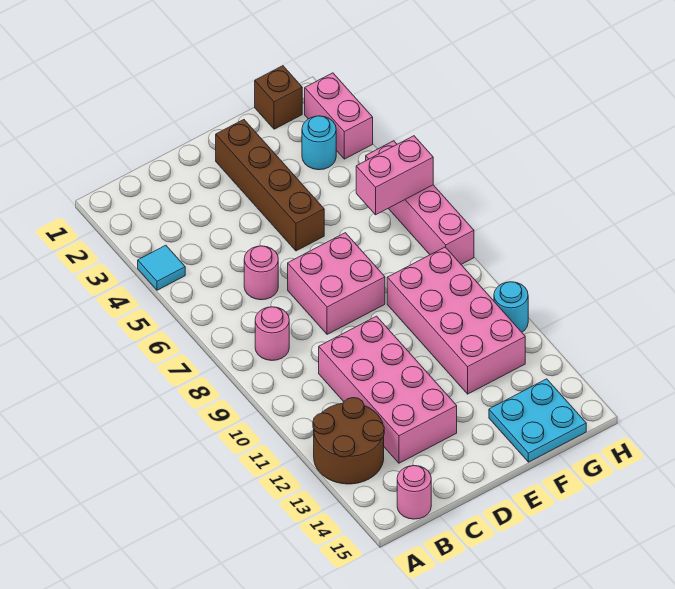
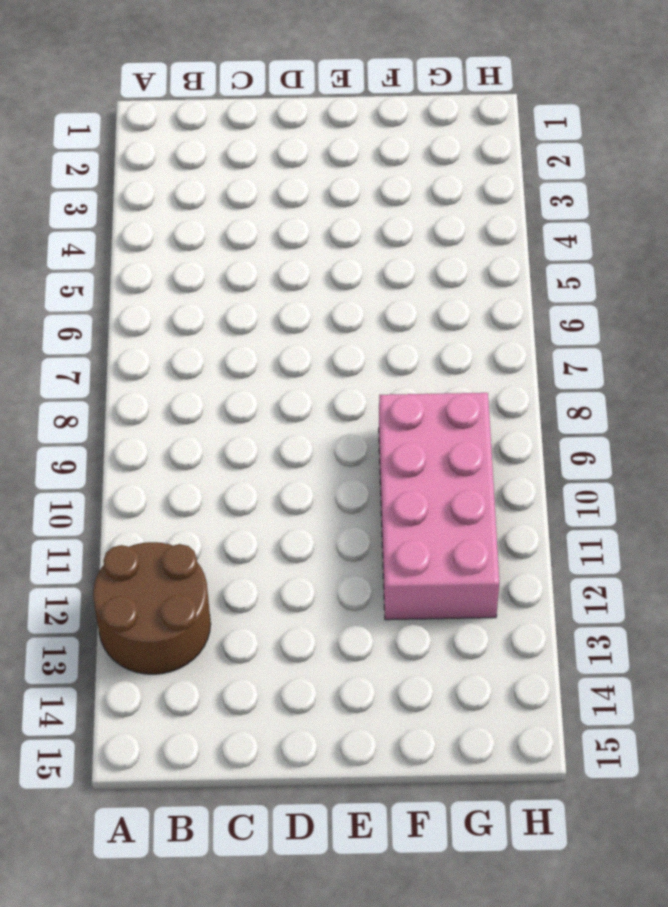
none -> cyan 1x1 tile [138,245,185,290]
none -> pink 1x1 round brick [255,307,289,360]
none -> pink 1x1 round brick [397,465,431,519]

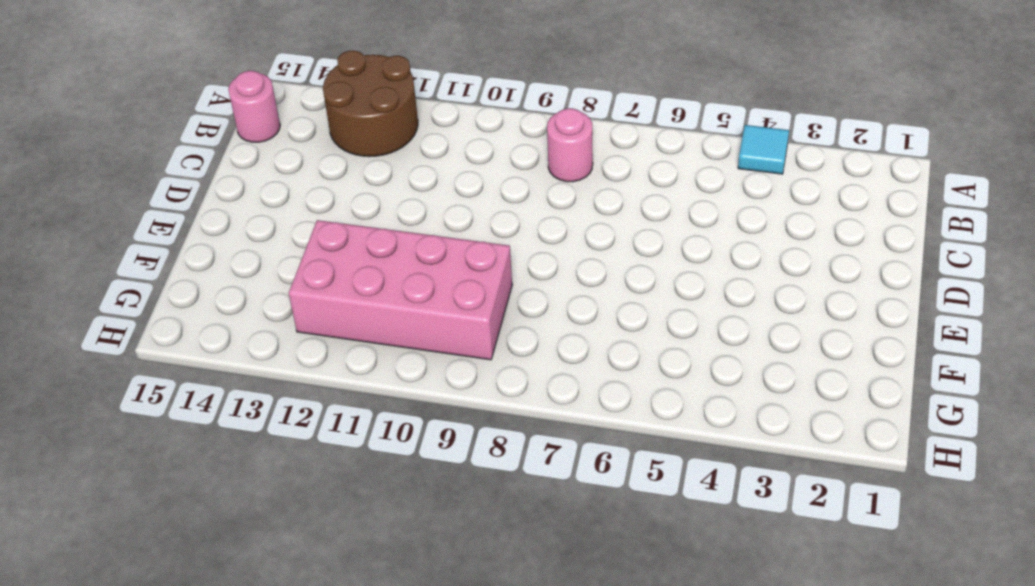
none -> pink 1x1 round brick [244,246,278,300]
none -> pink 2x4 brick [319,316,457,463]
none -> pink 2x2 brick [288,233,385,334]

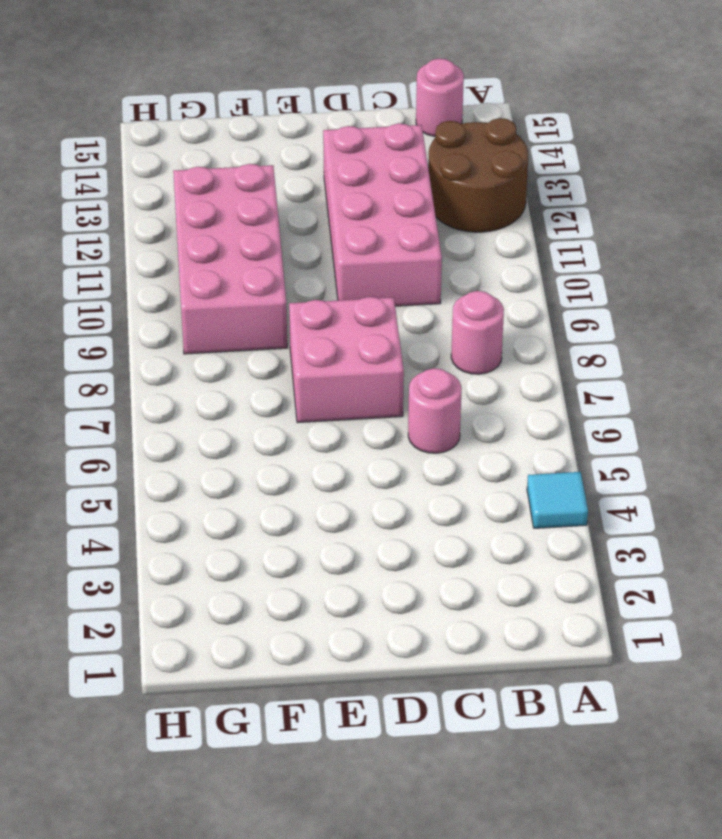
none -> brown 1x4 brick [216,120,324,251]
none -> cyan 2x2 plate [489,379,586,462]
none -> brown 1x1 brick [255,66,302,129]

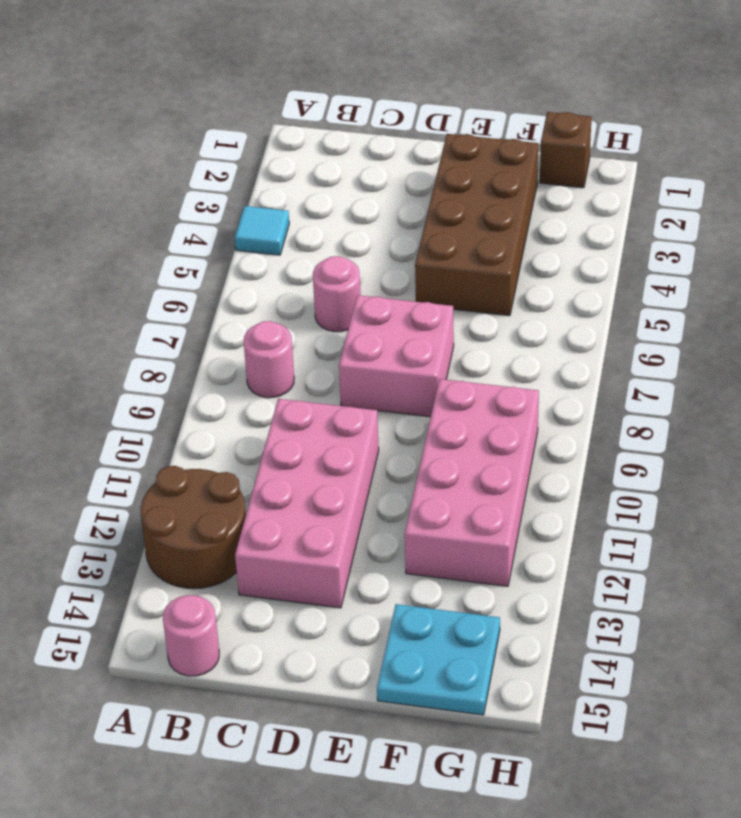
brown 2x4 brick [415,134,538,316] -> brown 1x4 brick [216,120,324,251]
none -> cyan 1x1 round brick [302,116,336,170]
none -> pink 1x2 brick [305,73,373,159]
none -> pink 1x4 brick [366,141,474,264]

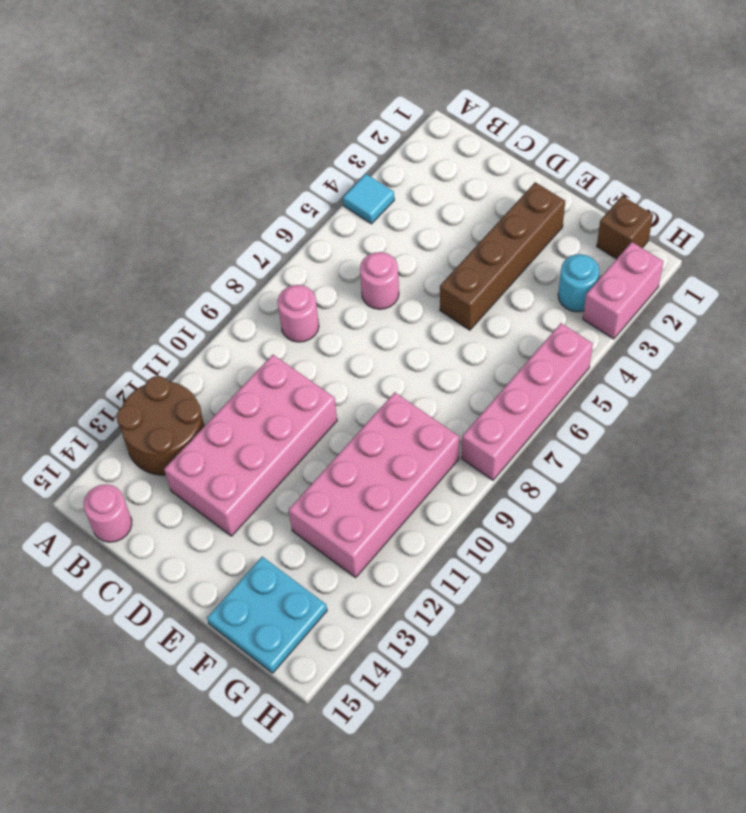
none -> pink 2x2 brick [288,233,385,334]
none -> cyan 1x1 round brick [494,282,528,332]
none -> pink 1x2 brick [356,136,433,215]

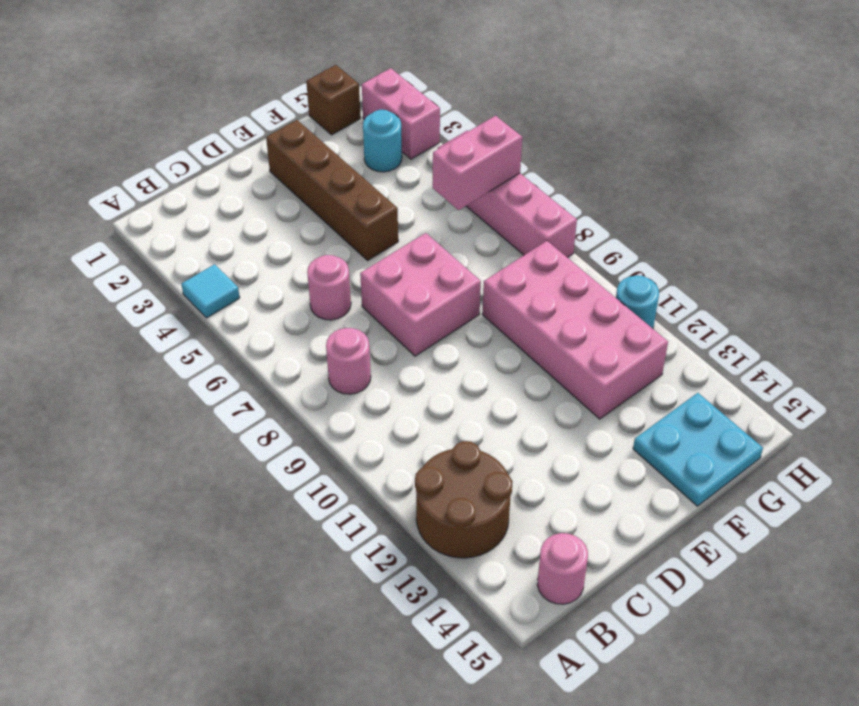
none -> pink 2x4 brick [319,316,457,463]

